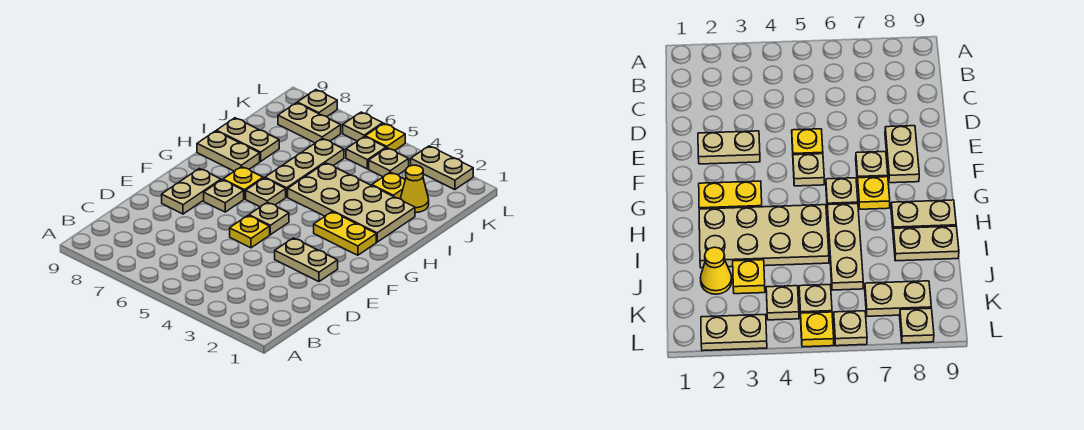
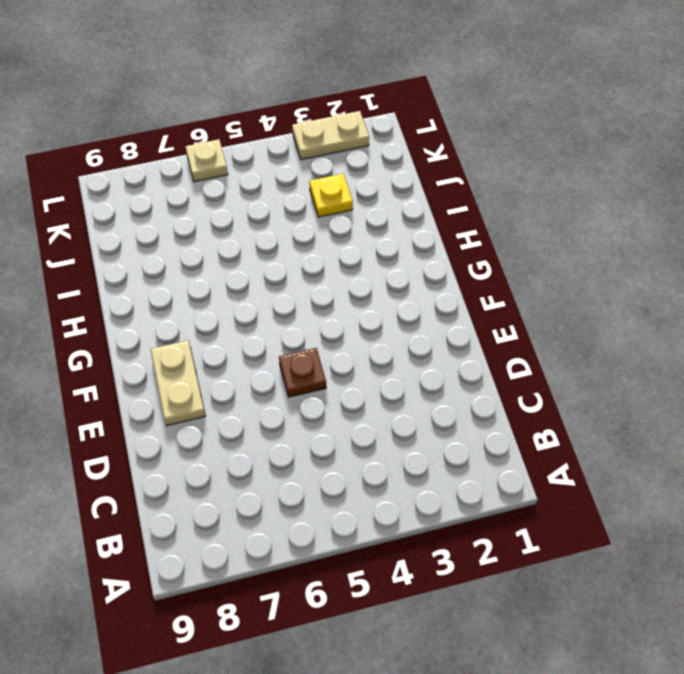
brown 1x1 plate [279,348,326,397] -> yellow 1x1 plate [230,216,270,248]
none -> tan 1x2 plate [275,238,338,282]
none -> tan 1x1 plate [249,202,289,235]
none -> tan 1x1 plate [204,180,244,212]

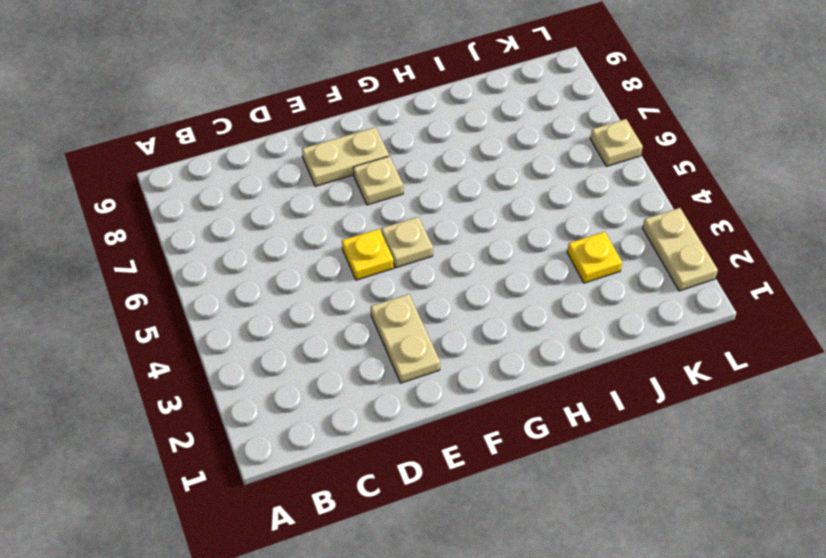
none -> yellow 1x2 plate [314,212,376,255]
none -> tan 1x1 plate [246,178,286,207]
none -> yellow 1x1 plate [223,167,263,199]

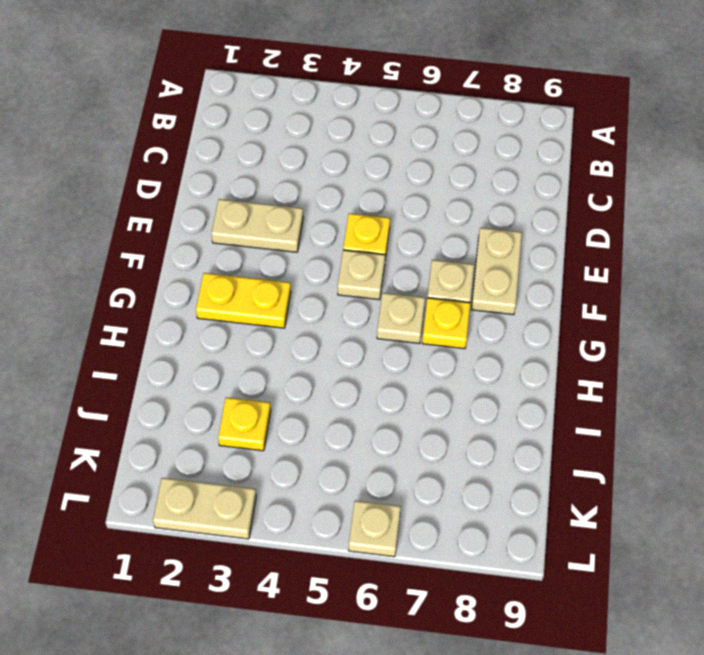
none -> tan 2x4 plate [288,163,415,242]
none -> tan 1x3 plate [265,138,344,197]
none -> tan 1x2 plate [197,131,260,171]

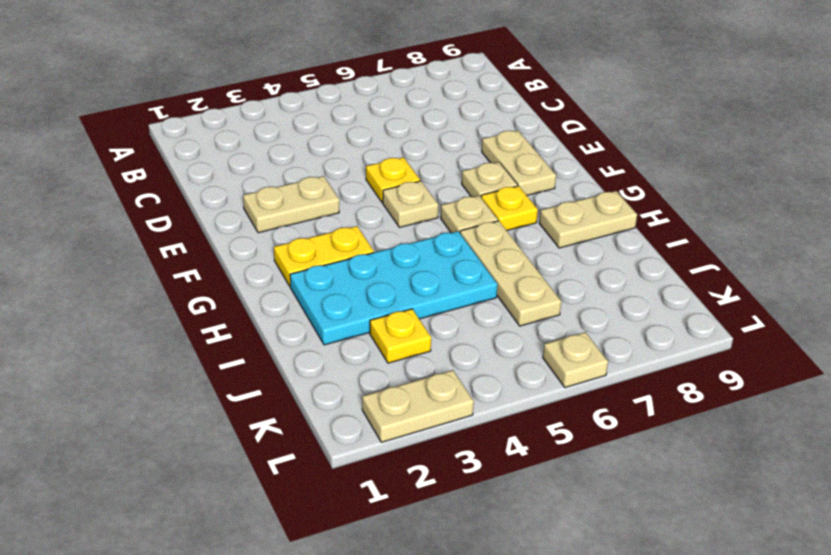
cyan 2x4 plate [290,231,498,345] -> tan 2x4 plate [288,163,415,242]
none -> tan 1x2 plate [217,118,279,161]
none -> yellow 1x1 cone [400,165,429,213]
none -> tan 1x1 plate [369,148,409,177]

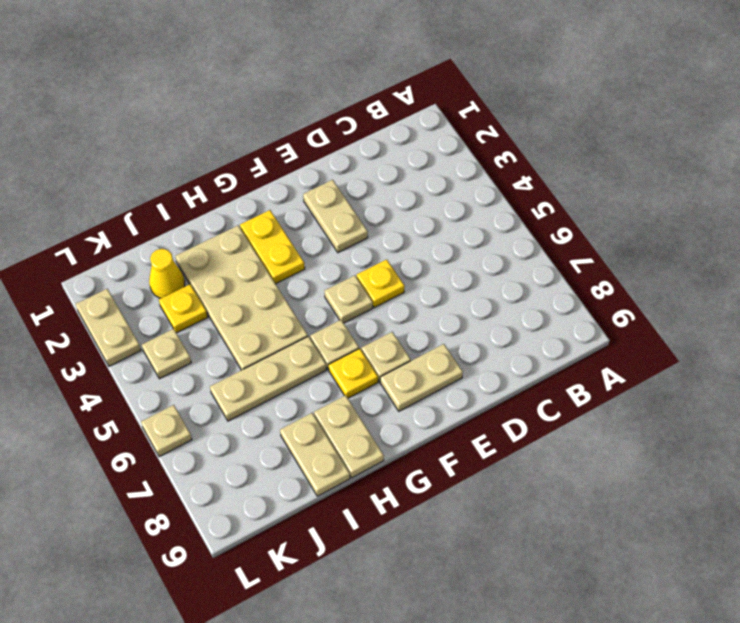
none -> tan 1x1 plate [346,136,386,169]
none -> tan 1x2 plate [278,103,341,143]
none -> yellow 1x1 plate [365,123,405,150]

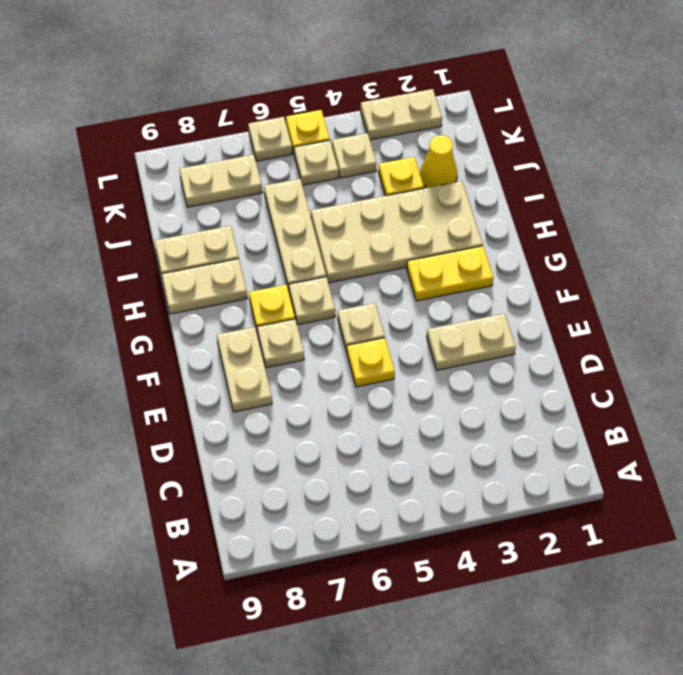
none -> tan 1x1 plate [297,90,337,116]

